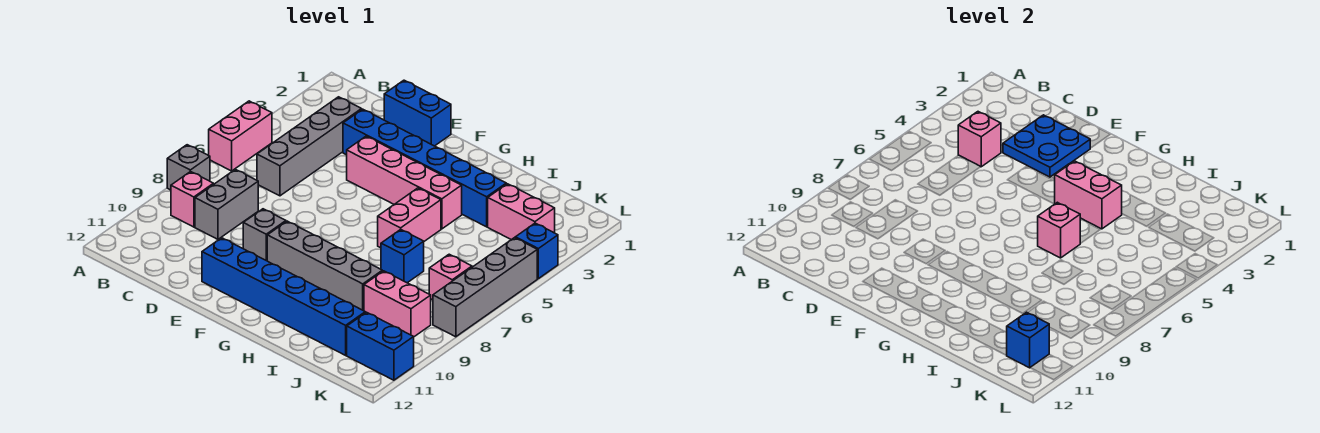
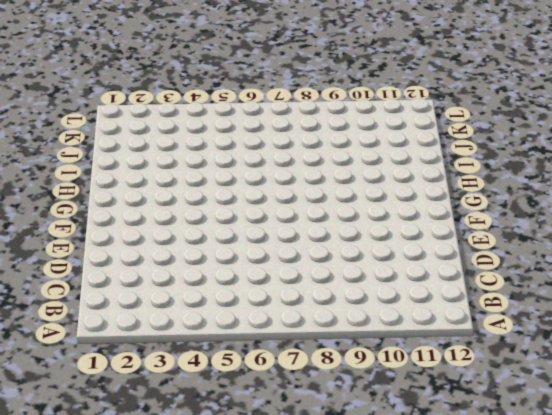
none -> pink 1x2 brick [209,101,272,171]
none -> grey 1x1 brick [167,145,210,190]
none -> pink 1x1 brick [171,171,214,227]

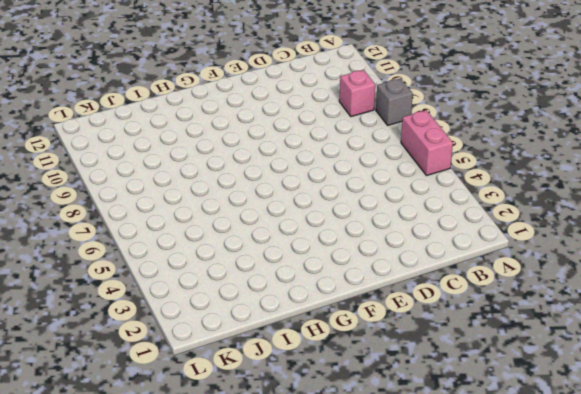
none -> grey 1x4 brick [257,97,362,196]
none -> grey 1x2 brick [195,169,258,239]
none -> blue 1x2 brick [384,80,451,146]

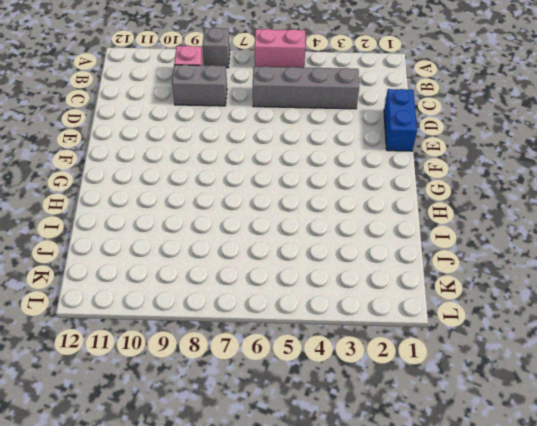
none -> blue 1x6 brick [343,109,506,227]
none -> pink 1x4 brick [347,136,462,229]
none -> grey 1x1 brick [243,209,286,261]

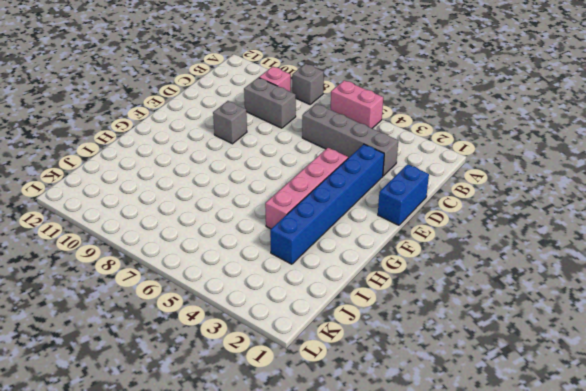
none -> blue 1x6 brick [202,238,365,355]
none -> grey 1x4 brick [267,221,382,311]
none -> pink 1x2 brick [378,188,441,248]

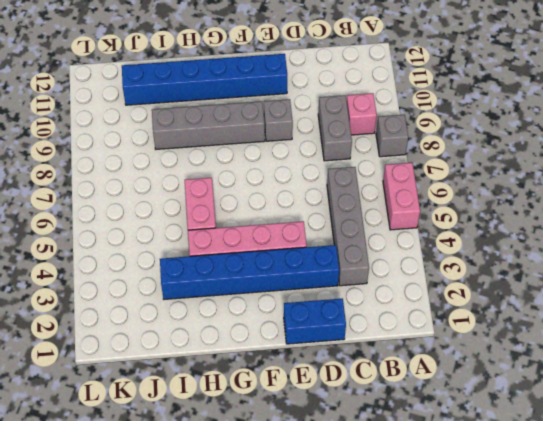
none -> blue 1x1 brick [381,230,424,283]
none -> pink 1x2 brick [488,184,555,240]
none -> pink 1x2 brick [364,271,431,337]

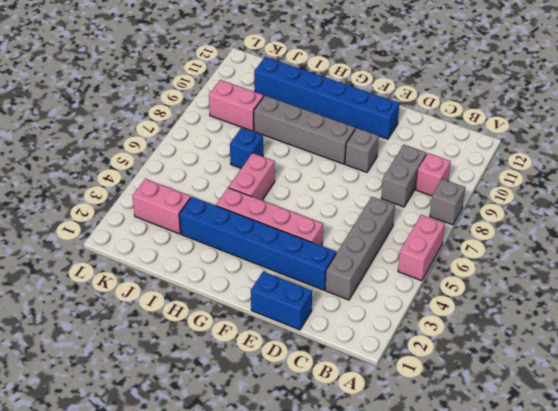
none -> pink 1x1 brick [429,254,472,300]
none -> blue 1x2 brick [347,312,414,380]
none -> blue 1x1 brick [515,223,558,279]

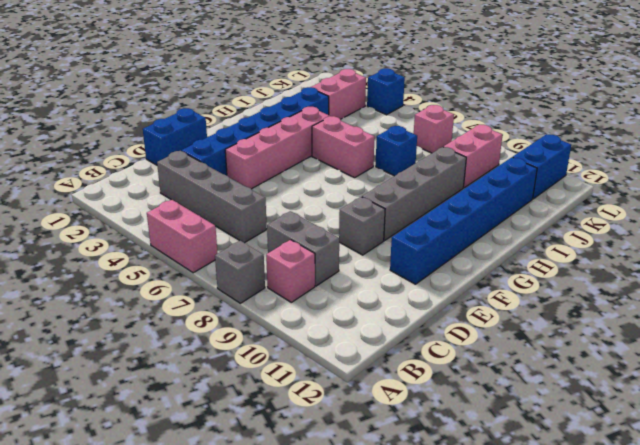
none -> grey 1x4 brick [433,238,537,337]
none -> pink 1x1 brick [958,112,1001,167]
none -> blue 2x2 plate [1003,115,1090,177]

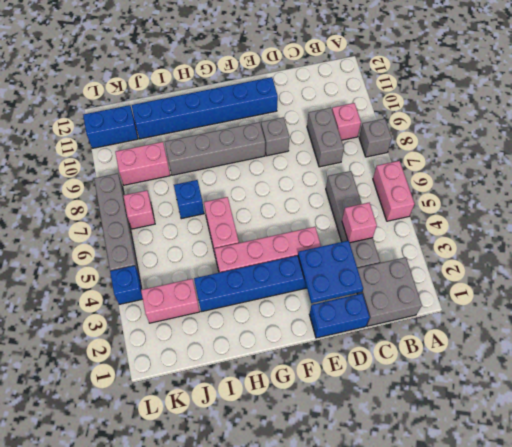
grey 2x2 brick [357,257,422,326] -> none
none -> pink 1x2 brick [1055,161,1122,229]
none -> pink 1x1 brick [1038,202,1080,258]
none -> blue 1x1 brick [1006,312,1049,368]

